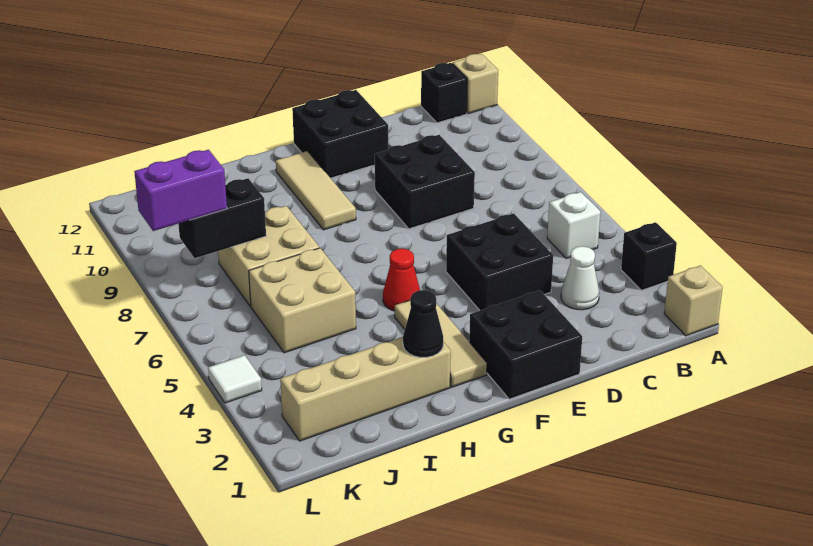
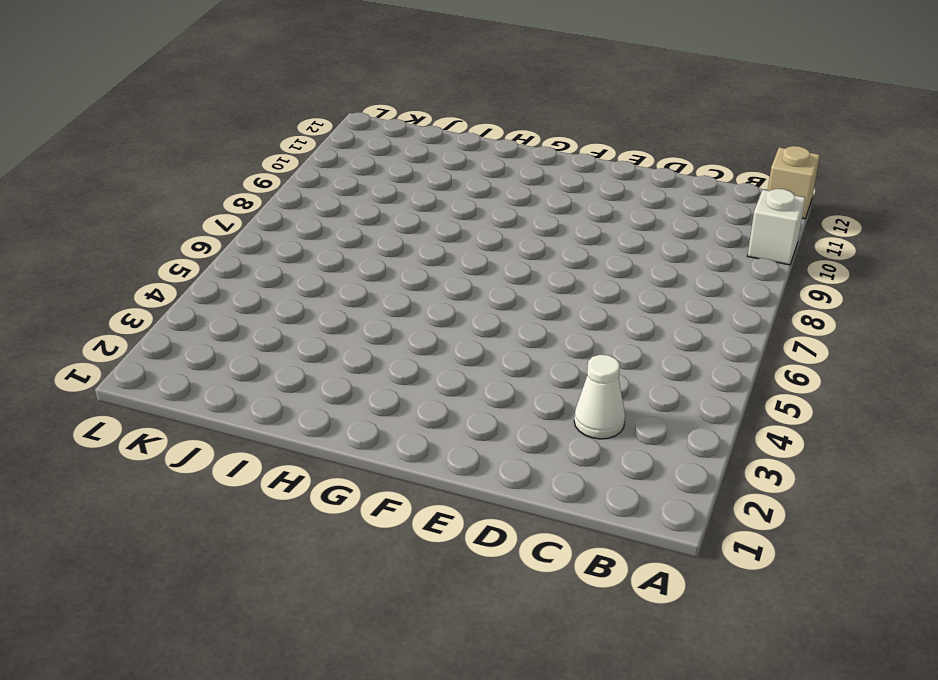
white 1x1 brick [747,189,805,265] -> white 1x1 brick moved to [547,192,600,258]
none -> tan 1x1 brick [664,266,723,336]
none -> black 1x1 brick [621,222,677,290]
none -> black 1x1 brick [421,63,467,123]

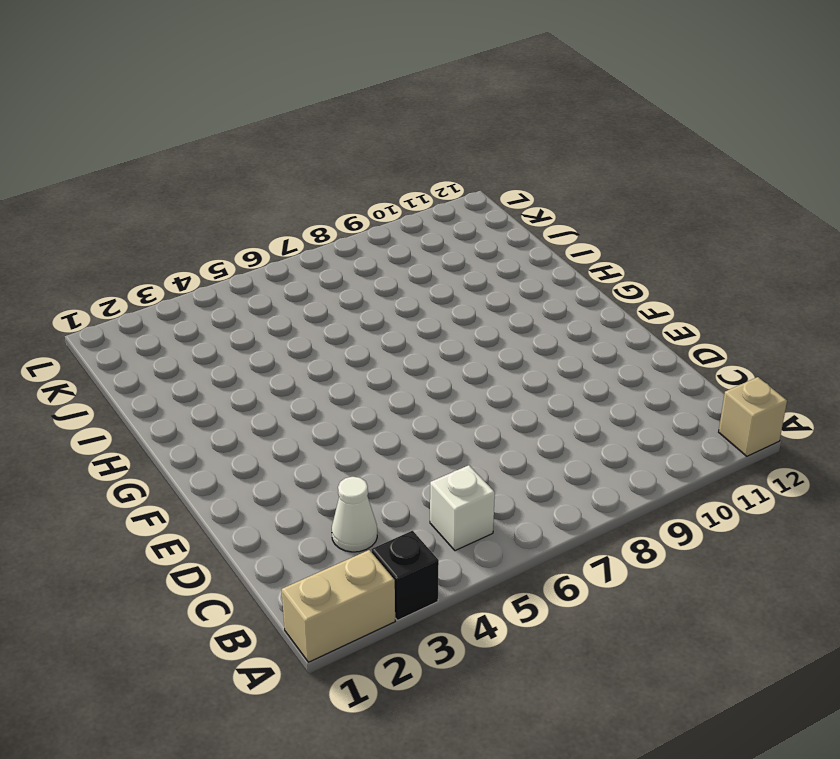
tan 1x2 brick [282,550,395,662] -> tan 1x1 brick [664,266,723,336]
none -> black 1x1 brick [421,63,467,123]
none -> black 2x2 brick [446,213,553,310]
none -> black 2x2 brick [375,135,475,229]

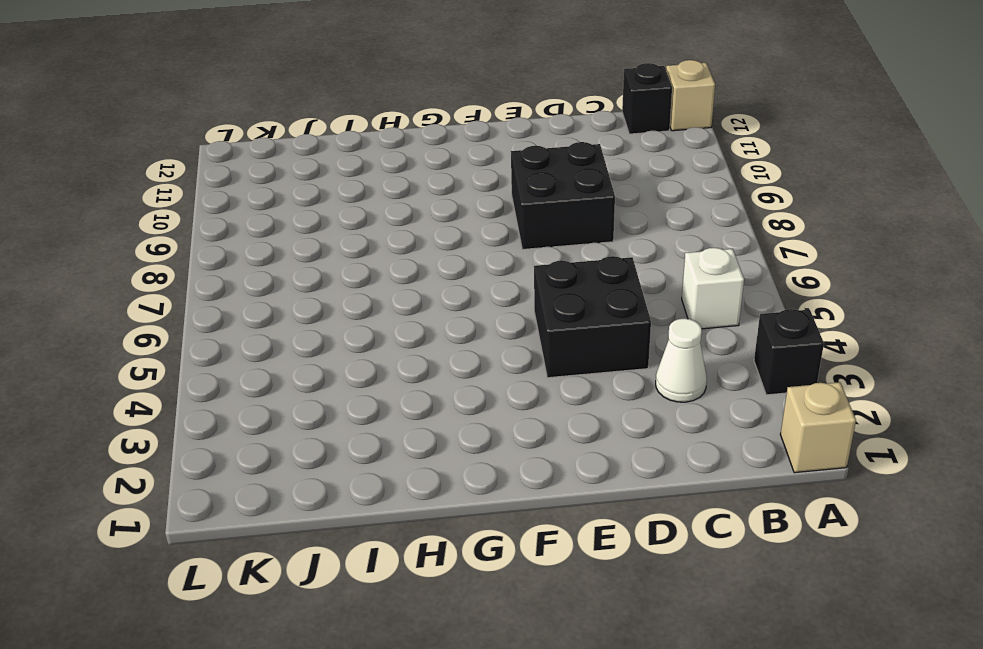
none -> black 2x2 brick [469,290,582,399]
none -> black 2x2 brick [292,90,389,178]
none -> tan 1x3 tile [395,300,487,387]

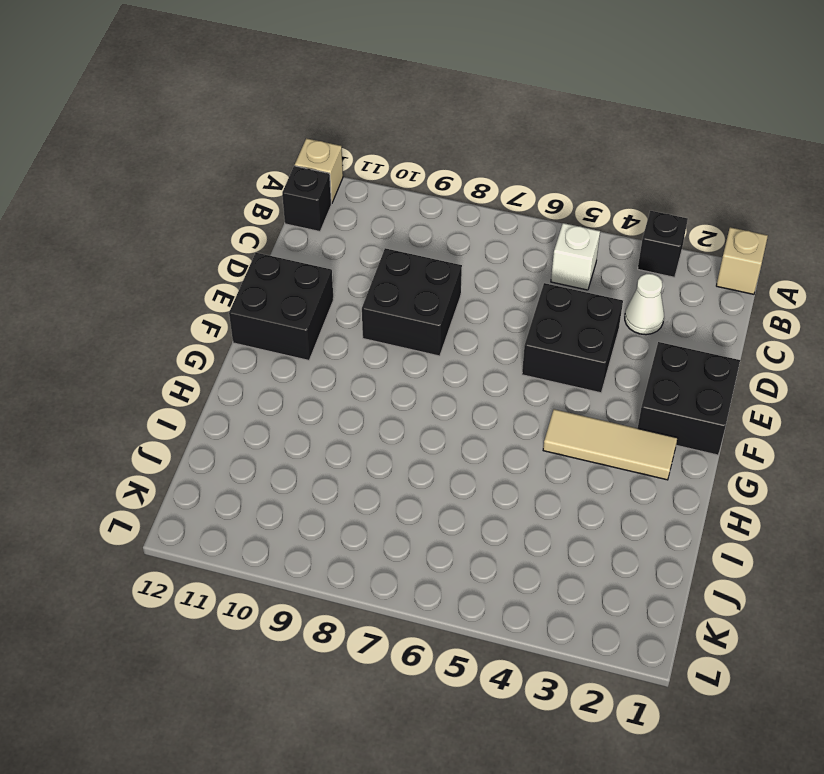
none -> red 1x1 cone [383,248,420,311]
none -> tan 1x3 tile [276,151,356,230]
none -> tan 1x4 brick [280,337,451,441]

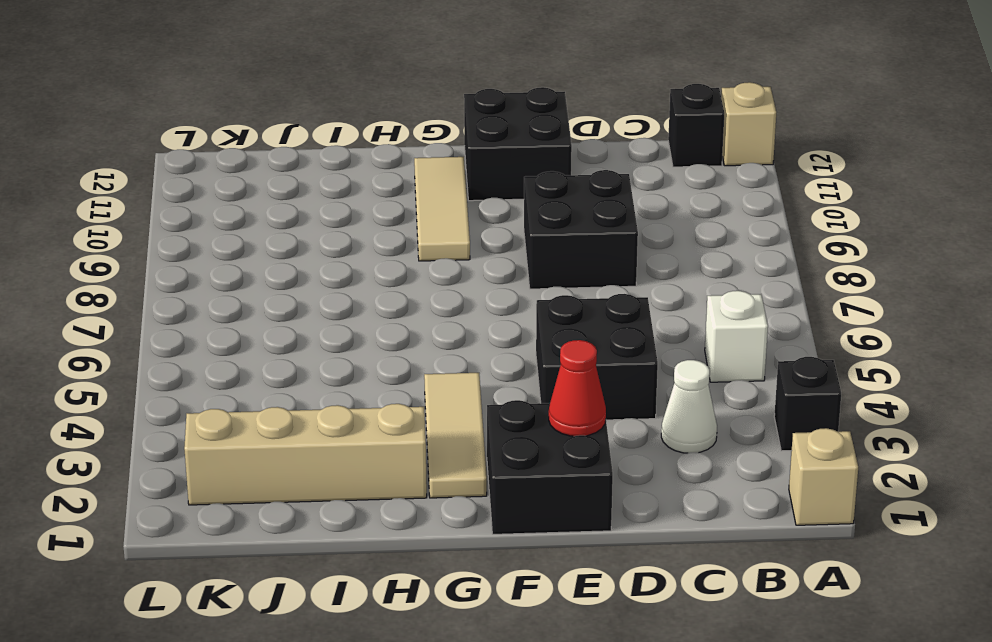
red 1x1 cone [549,340,606,436] -> red 1x1 cone moved to [383,248,420,311]
none -> tan 2x2 brick [249,248,356,353]
none -> tan 2x2 brick [218,206,319,306]
none -> white 1x1 tile [208,355,262,403]

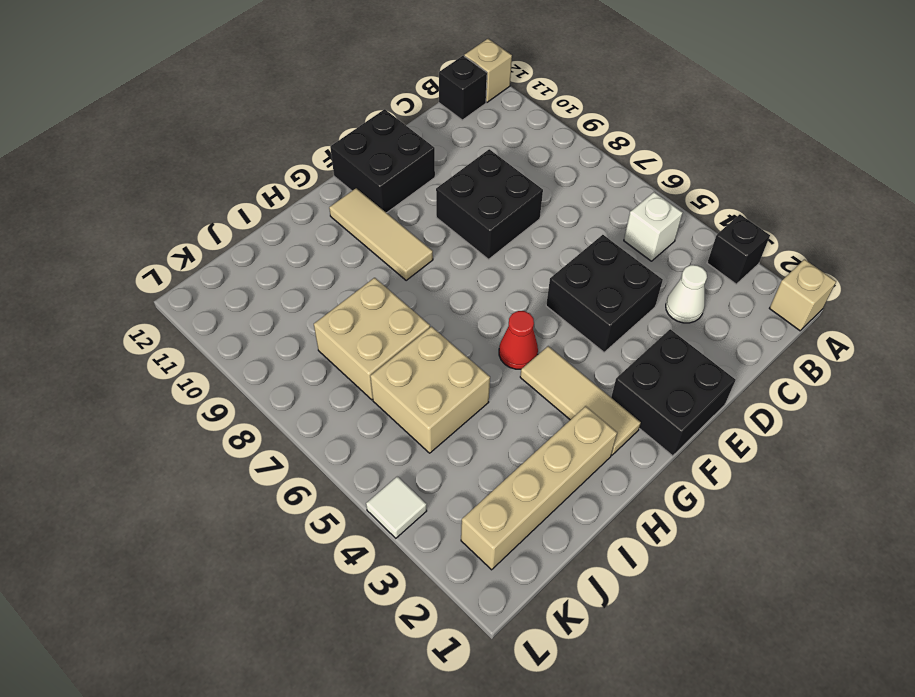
none -> black 1x1 cone [403,290,443,357]
none -> black 1x2 brick [178,178,266,258]
none -> purple 1x2 brick [134,150,227,231]

